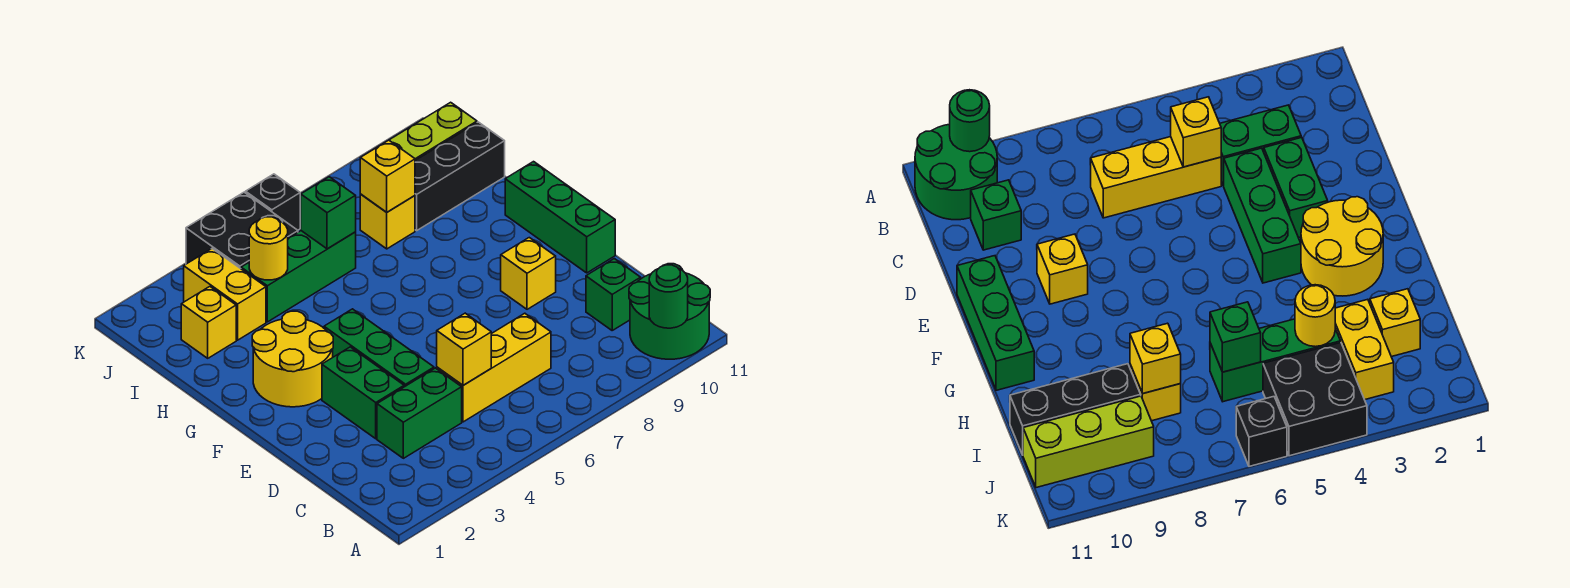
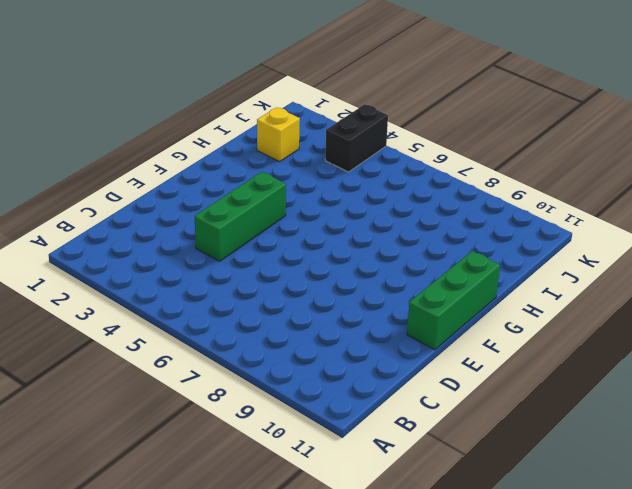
black 1x2 brick [325,104,388,172] -> black 2x2 brick [186,192,298,269]
none -> green 2x2 round brick [629,264,710,359]
none -> green 1x2 brick [377,368,462,458]
none -> yellow 1x3 brick [437,313,551,422]

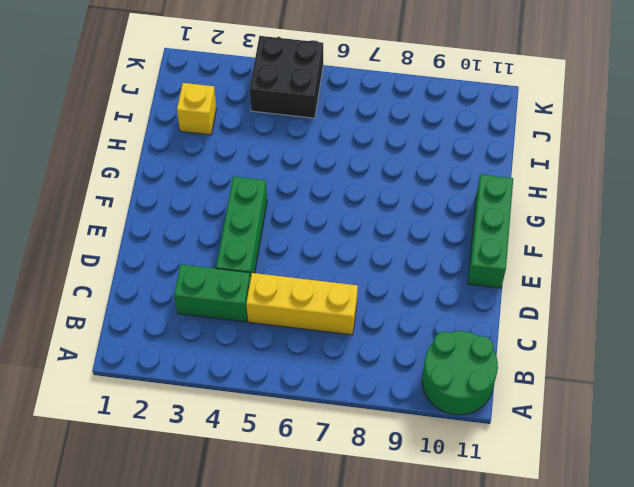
none -> green 1x1 brick [586,259,641,330]
none -> green 1x2 brick [322,347,404,439]
none -> yellow 1x1 brick [501,238,556,309]

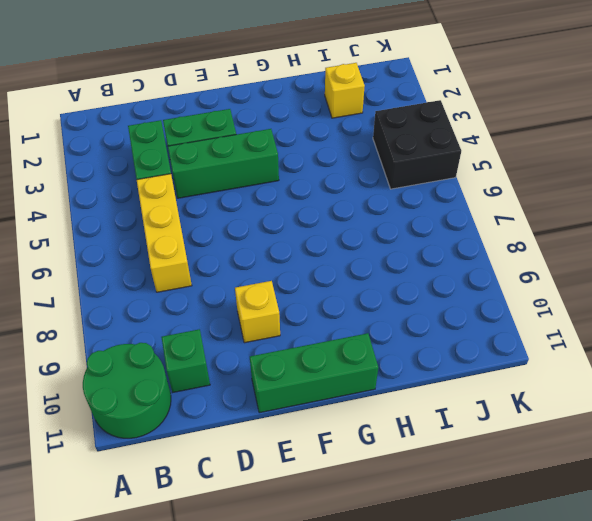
none -> yellow 2x2 round brick [252,311,333,407]
none -> yellow 1x2 brick [184,249,266,340]
none -> green 1x3 brick [241,231,356,322]

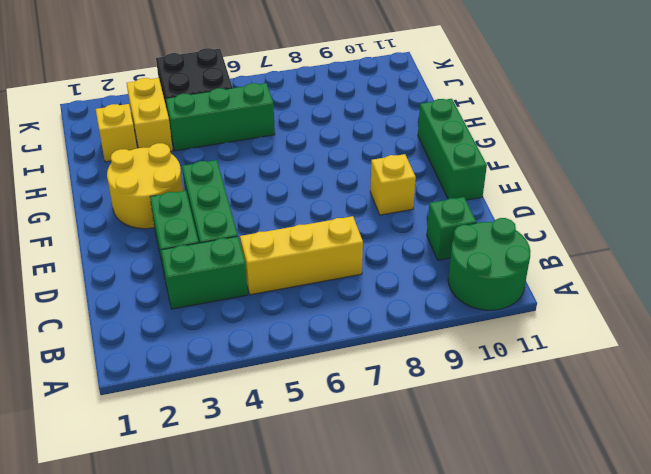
none -> yellow 1x1 brick [360,194,415,249]
none -> black 1x3 brick [415,122,505,231]
none -> lime 1x3 brick [389,102,477,160]

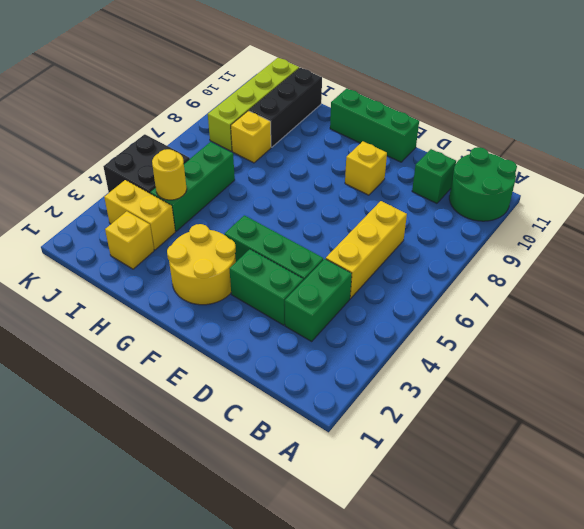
lime 1x4 brick [208,58,299,151] -> lime 1x3 brick [389,102,477,160]
none -> black 1x1 brick [246,174,300,230]
none -> green 1x1 round brick [649,265,688,328]
none -> yellow 1x1 brick [437,313,491,385]

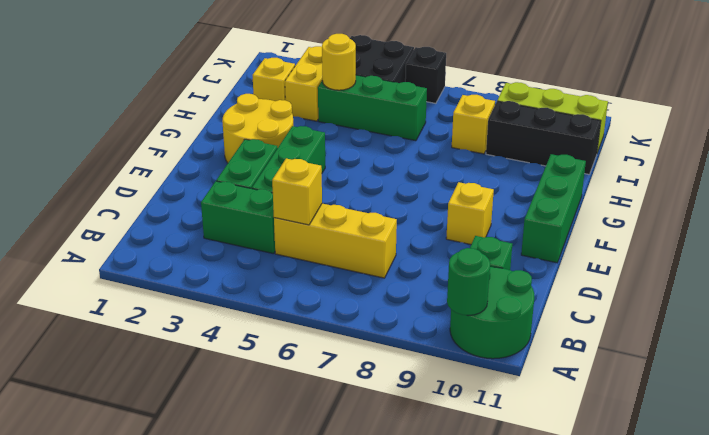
none -> green 1x1 brick [300,177,356,249]
none -> yellow 1x1 brick [360,140,415,212]

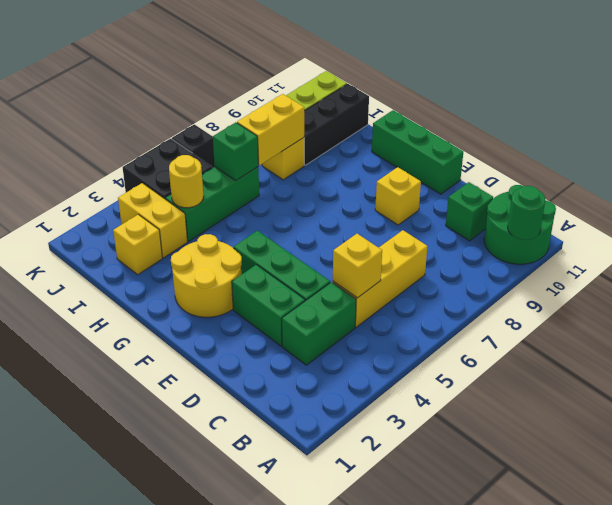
yellow 1x2 brick [237,94,304,165] -> yellow 1x1 brick [360,140,415,212]

